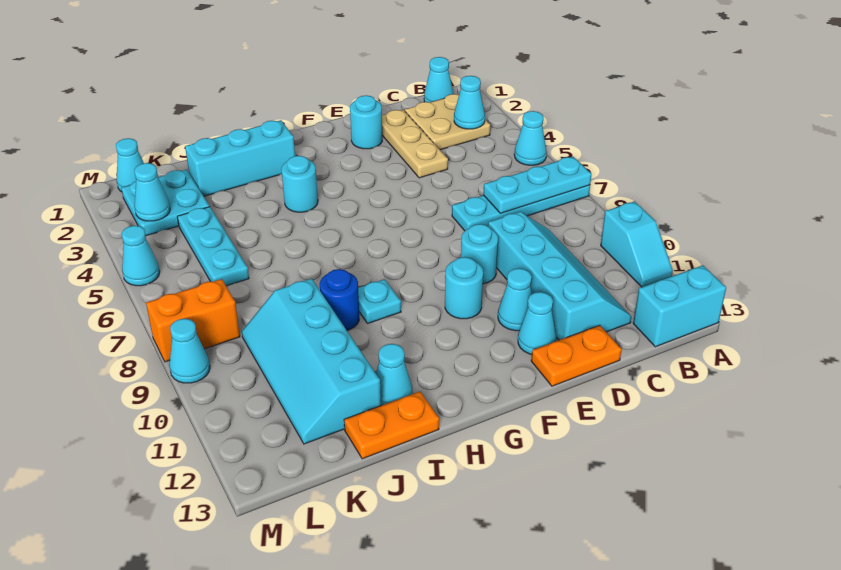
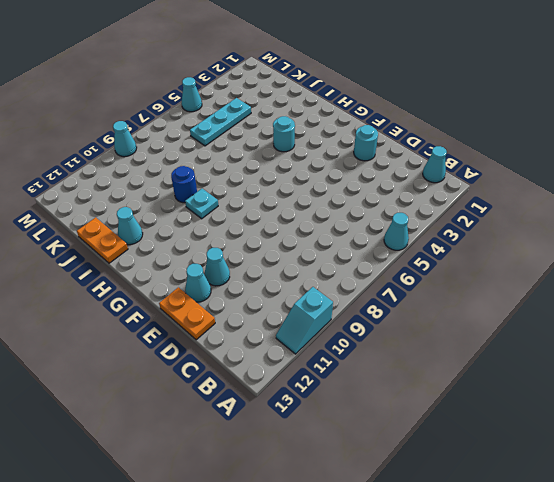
none -> cyan 1x4 plate [452,185,590,231]
none -> cyan 1x2 brick [633,265,726,347]
none -> tan 2x2 plate [405,94,490,150]
none -> cyan 2x4 slope [488,212,631,340]

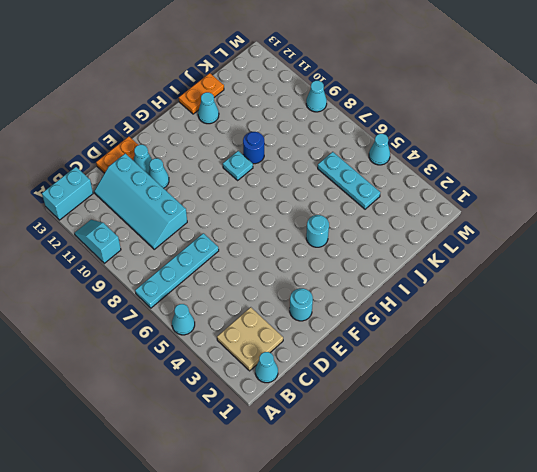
none -> tan 1x3 plate [382,110,448,178]
none -> cyan 1x1 round brick [461,224,498,284]
none -> cyan 1x1 round brick [445,257,483,319]
none -> cyan 1x3 brick [185,120,295,196]

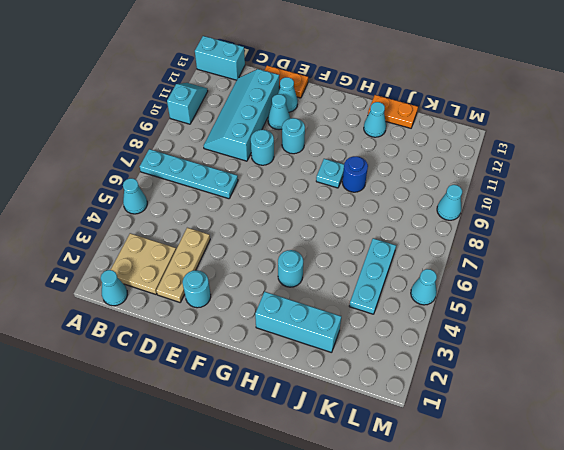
none -> cyan 2x4 slope [242,279,381,444]
none -> cyan 2x2 plate [121,169,210,236]
none -> cyan 1x1 cone [116,138,144,192]
none -> orange 1x2 brick [146,279,240,362]

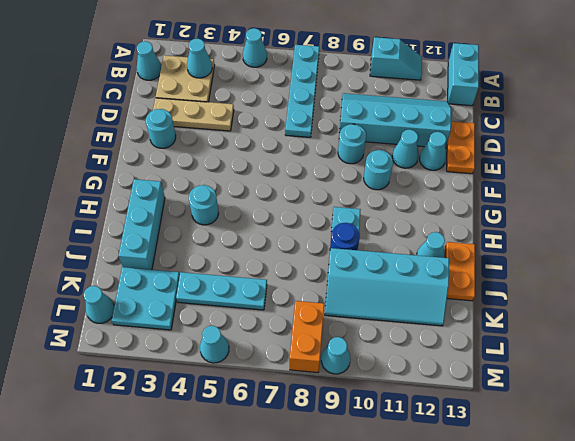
none -> cyan 1x3 plate [483,157,591,213]
none -> cyan 1x1 cone [134,163,170,221]

